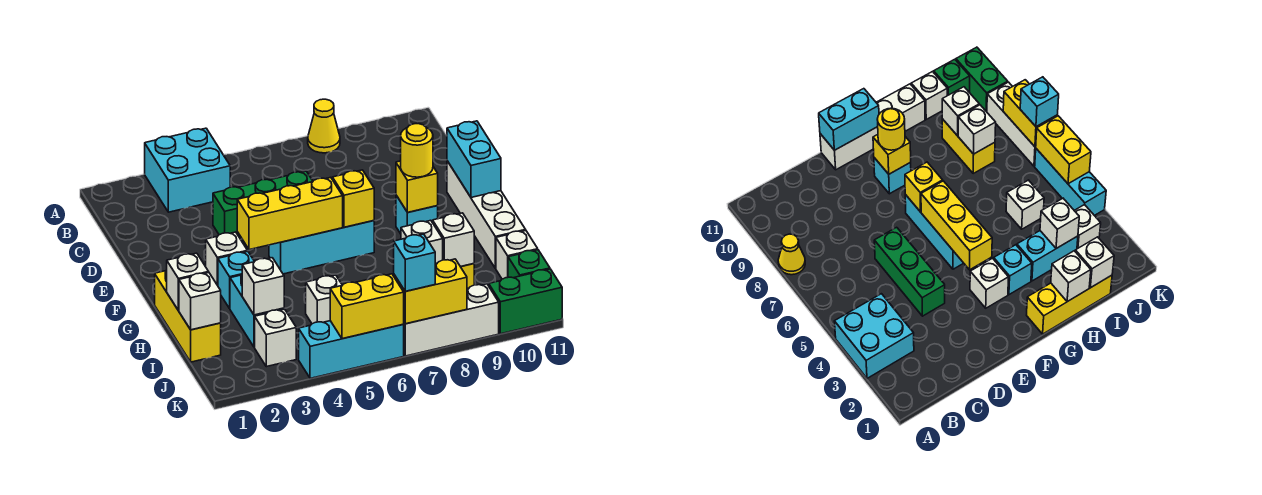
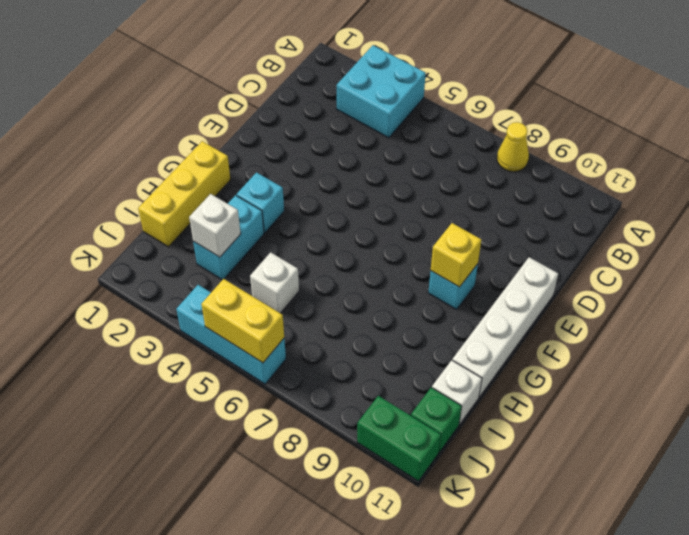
none -> green 1x3 brick [213,171,313,239]
none -> white 1x1 brick [206,232,247,286]
none -> cyan 1x3 brick [269,221,374,274]
none -> yellow 1x2 brick [942,119,995,173]

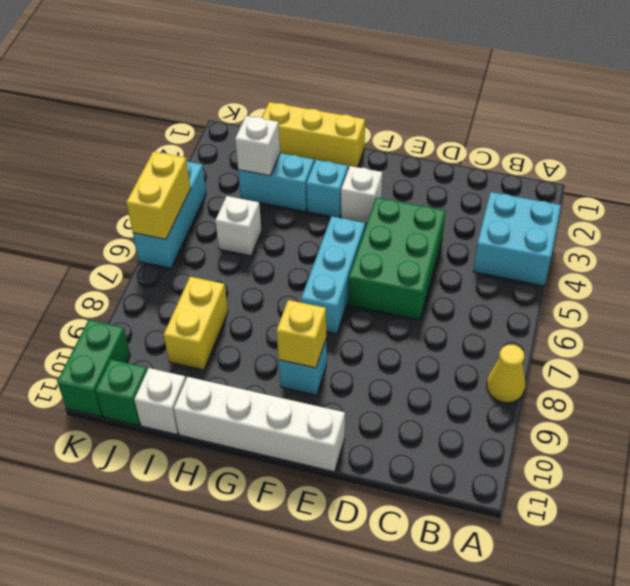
green 2x3 brick [349,197,445,320] -> green 1x3 brick [213,171,313,239]
none -> white 1x1 brick [255,309,296,367]
none -> white 1x3 brick [403,284,499,356]
none -> cyan 1x2 brick [447,121,501,198]
none -> yellow 1x3 brick [237,177,343,250]

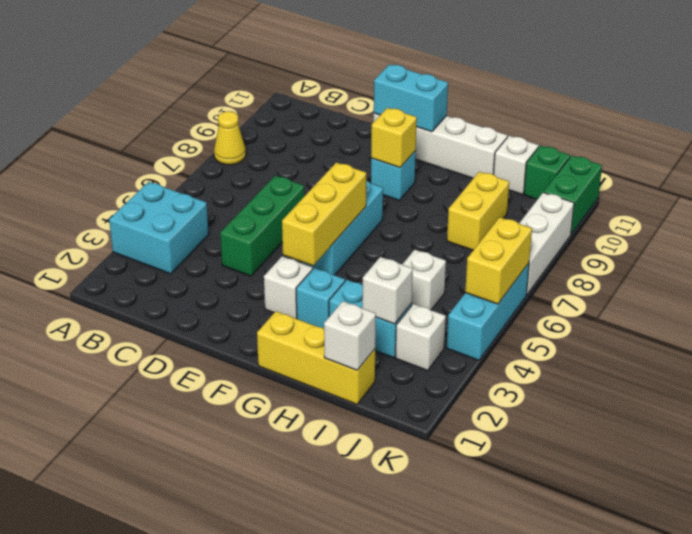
none -> yellow 1x1 brick [332,170,374,227]
none -> white 1x1 brick [166,253,209,311]
none -> white 1x1 brick [401,220,443,264]
none -> white 1x1 brick [433,213,474,267]

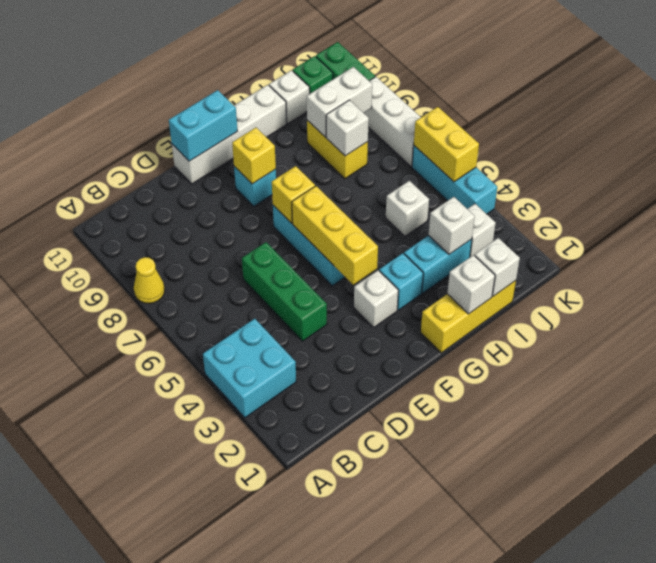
white 1x2 brick [307,67,372,137] -> white 1x1 brick [433,213,474,267]
none -> yellow 1x2 brick [394,259,467,324]
none -> yellow 1x1 round brick [401,124,433,177]
none -> cyan 1x1 brick [394,234,435,291]

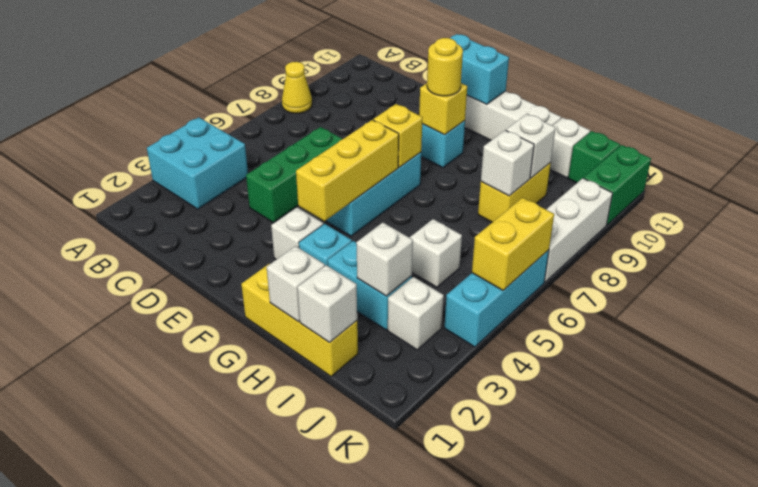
none -> yellow 1x2 brick [394,259,467,324]
none -> cyan 1x1 brick [394,234,435,291]

